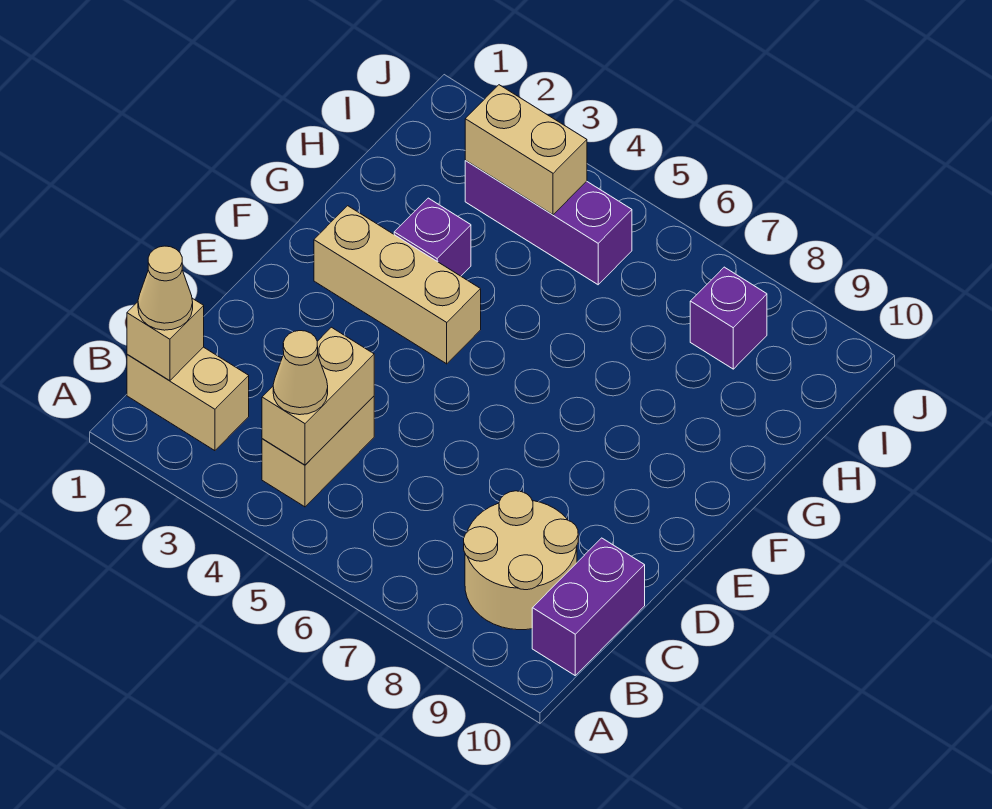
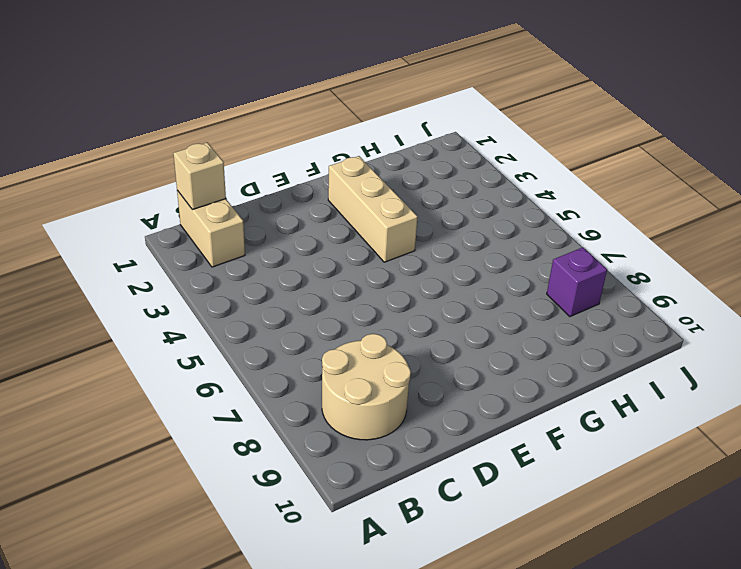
none -> tan 1x2 brick [262,396,374,507]
none -> purple 1x2 brick [532,538,645,675]
none -> purple 1x1 brick [394,198,471,276]

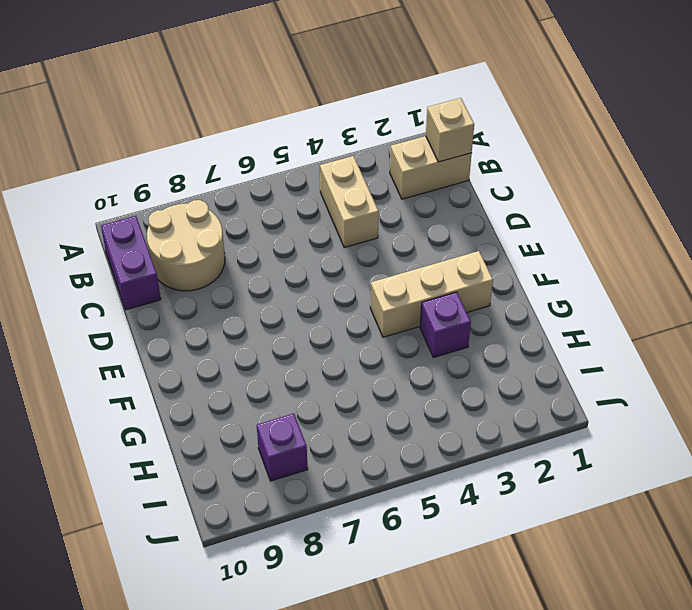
none -> purple 1x3 brick [465,160,632,285]
none -> tan 1x2 brick [262,327,374,465]
none -> tan 1x2 brick [465,85,587,215]

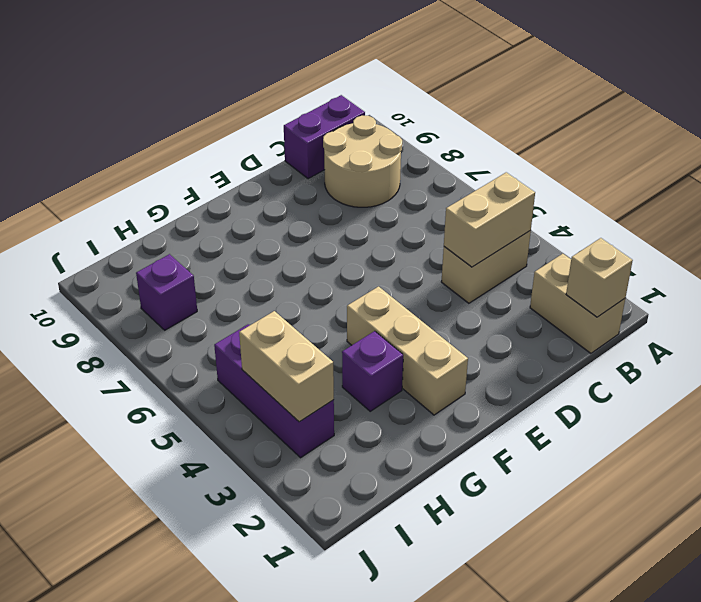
none -> tan 1x1 cone [138,246,193,330]
none -> tan 1x1 cone [273,331,328,415]

